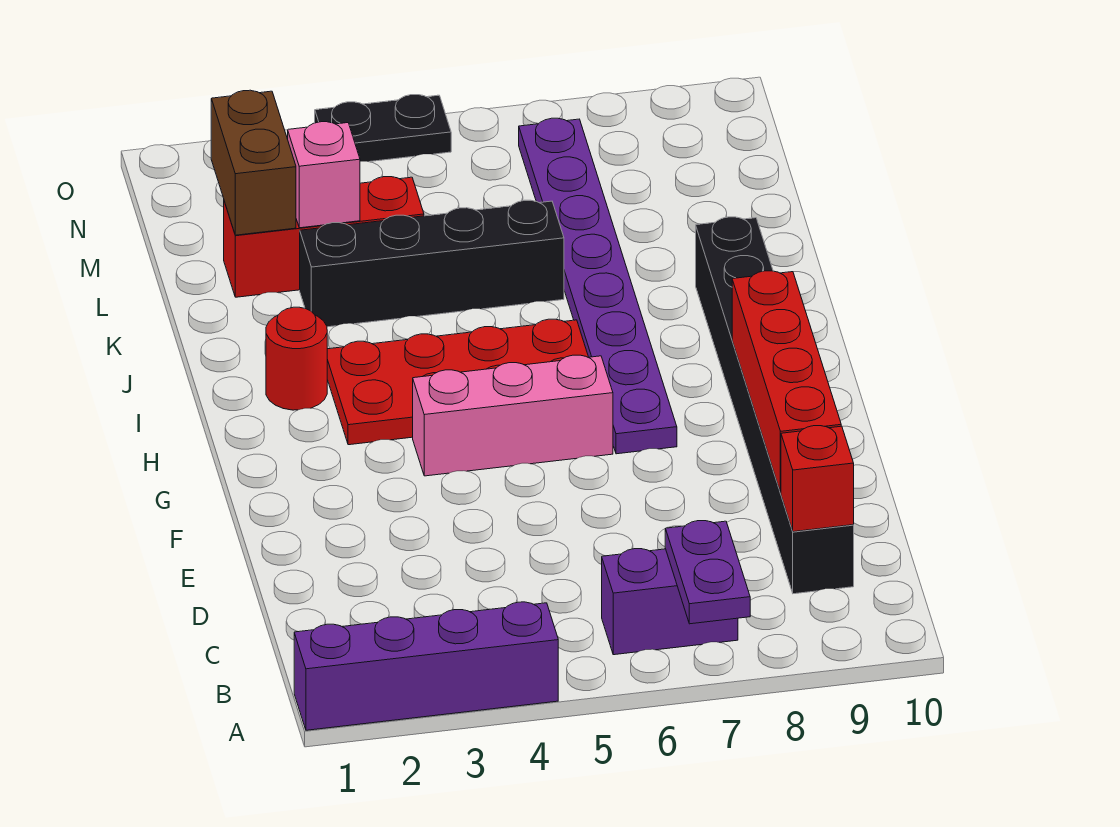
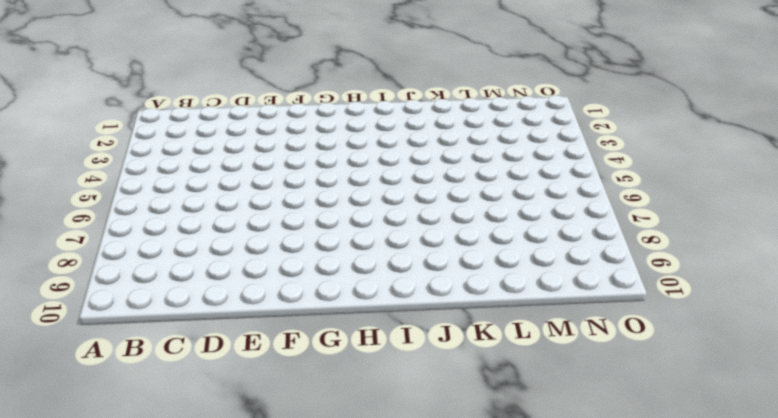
none -> purple 1x4 brick [294,602,558,730]
none -> purple 1x2 brick [602,549,738,655]
none -> black 1x8 brick [696,217,854,594]

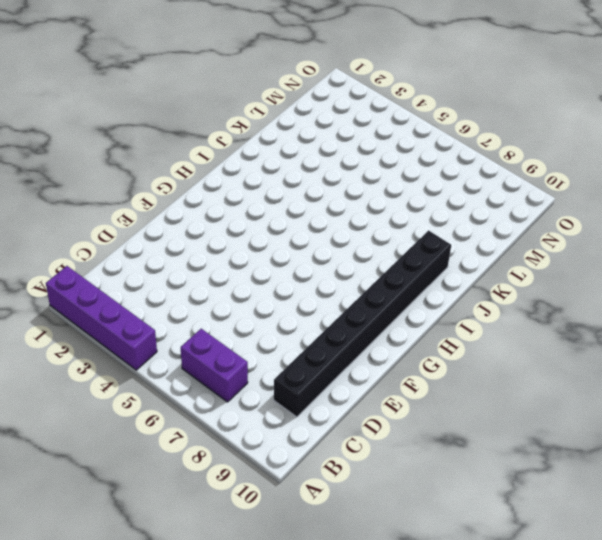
none -> pink 1x3 brick [413,355,613,476]
none -> purple 1x8 plate [519,118,677,454]
none -> red 2x4 plate [327,319,588,445]

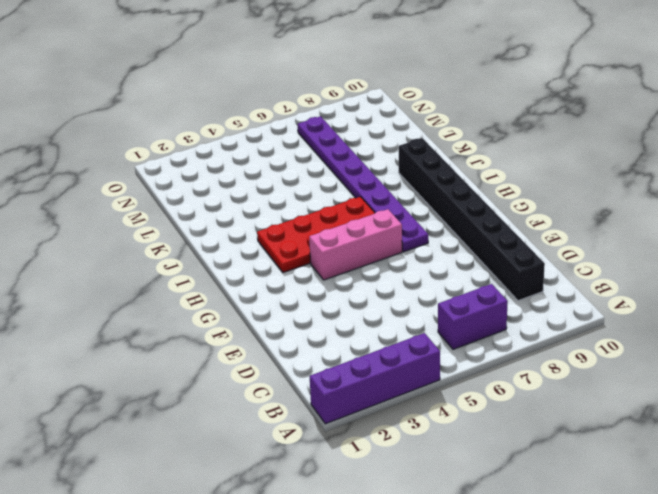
none -> red 1x1 round brick [266,307,327,410]
none -> black 1x4 brick [300,200,564,327]
none -> red 1x3 brick [224,177,424,297]

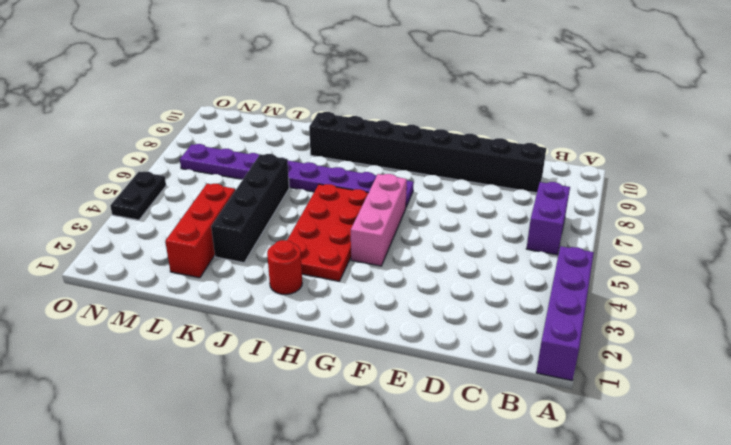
none -> purple 1x2 plate [665,521,750,624]
none -> red 1x1 brick [781,426,854,532]
none -> red 1x4 brick [732,271,841,493]

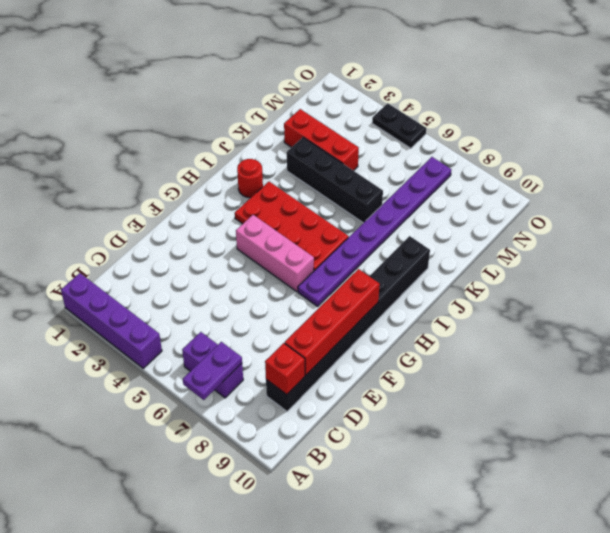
none -> brown 1x2 brick [211,90,296,235]
none -> pink 1x1 brick [288,122,360,228]

